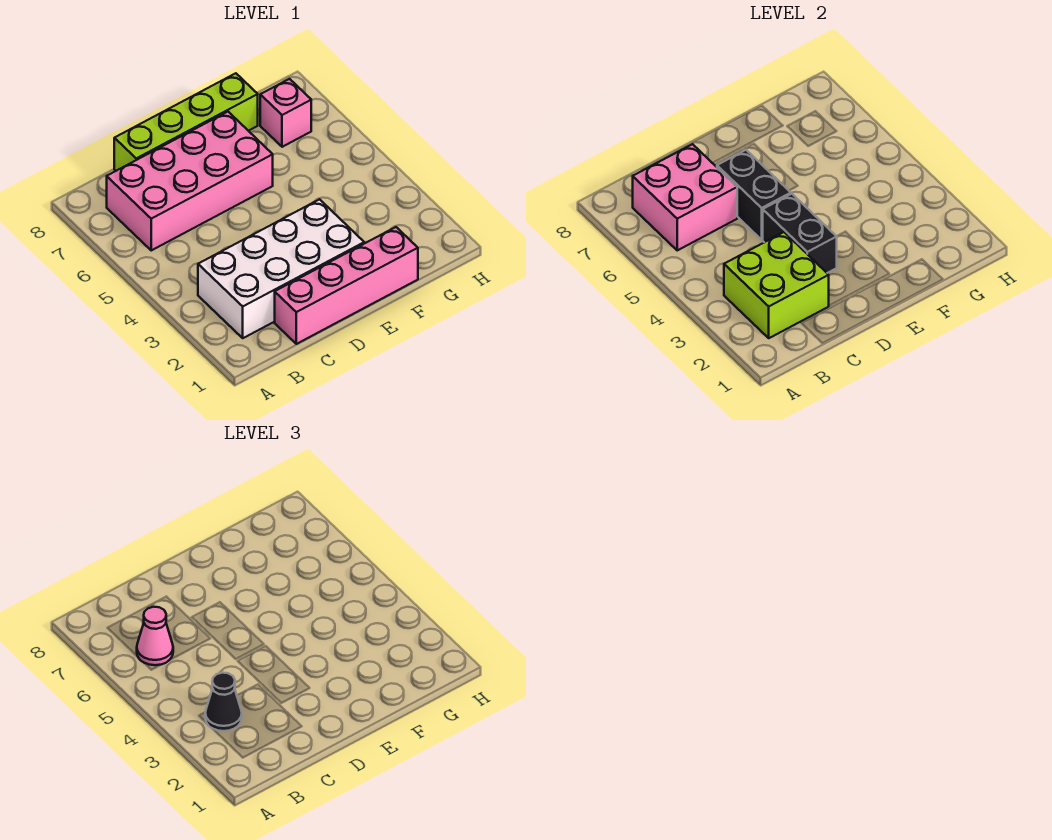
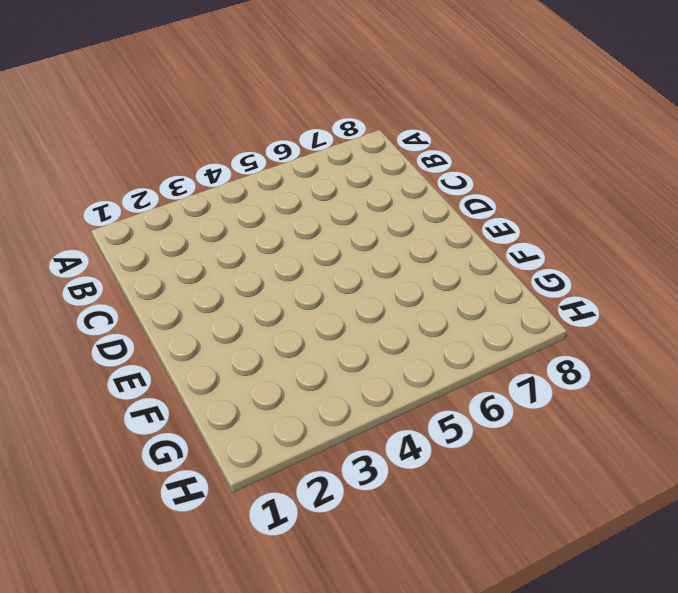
none -> white 2x4 brick [198,199,364,338]
none -> pink 2x4 brick [107,112,273,250]

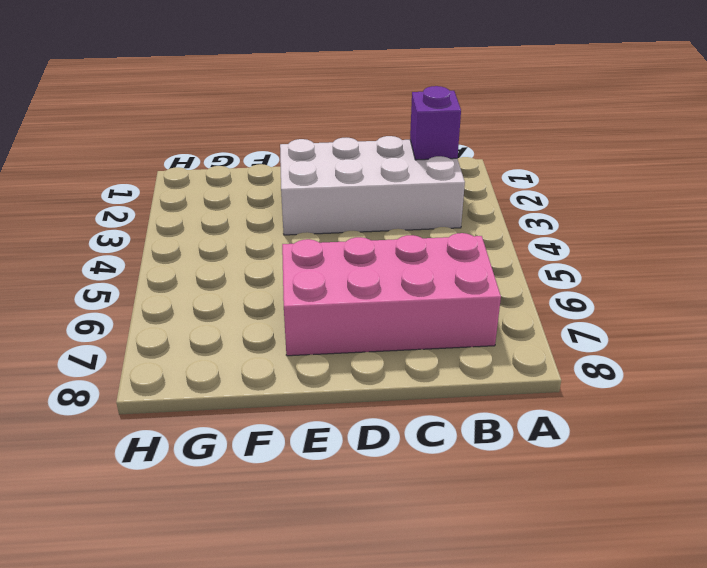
purple 1x1 brick [410,86,461,160] -> lime 2x2 brick [724,232,829,338]
none -> pink 1x4 brick [275,227,418,344]
none -> lime 1x4 brick [114,73,258,171]

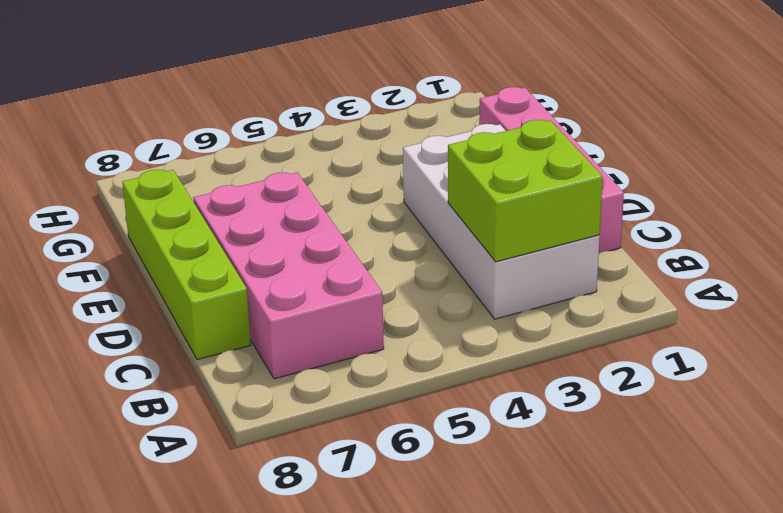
none -> pink 1x1 brick [260,79,311,147]
none -> pink 2x2 brick [633,144,737,250]

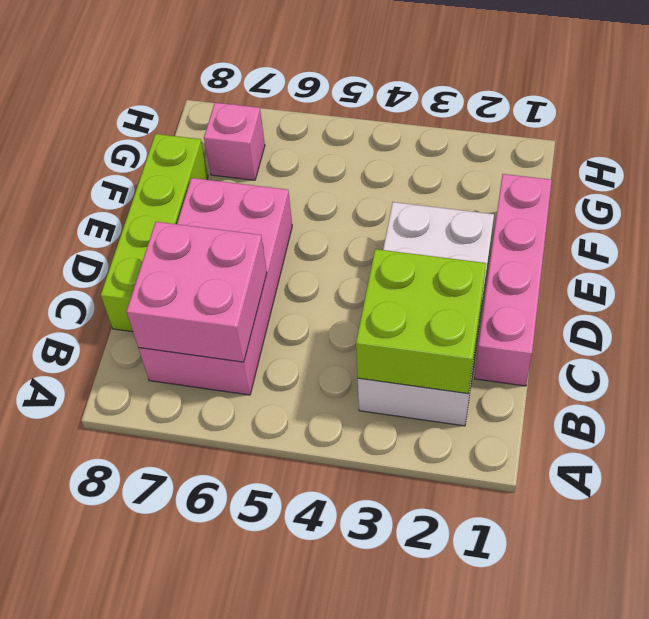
none -> black 1x2 brick [763,194,837,273]
none -> black 1x2 brick [717,150,791,240]

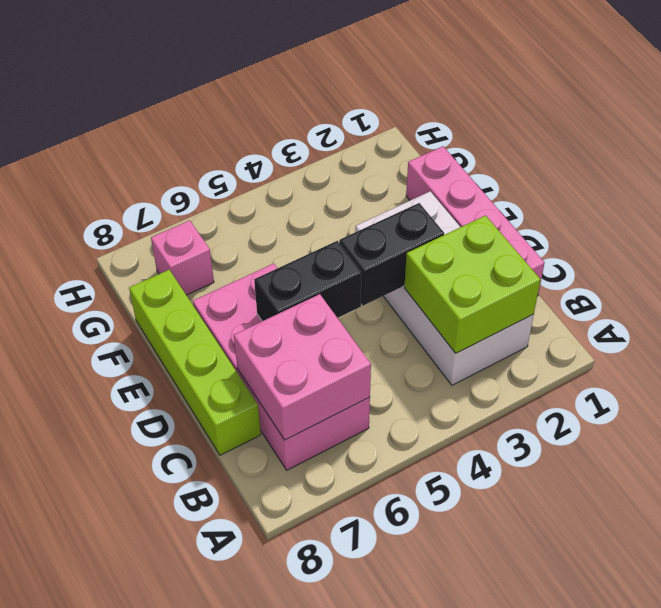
none -> black 1x1 cone [205,673,242,731]
none -> pink 1x1 cone [137,607,173,665]

